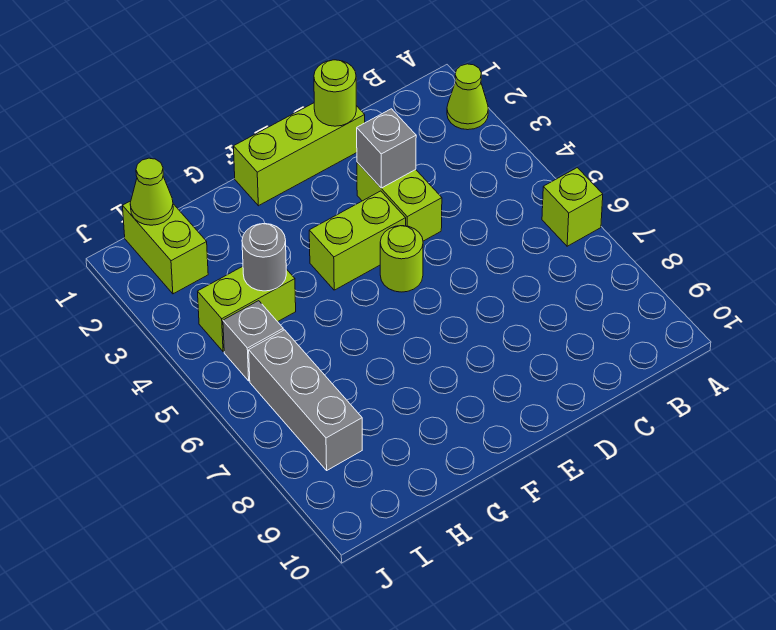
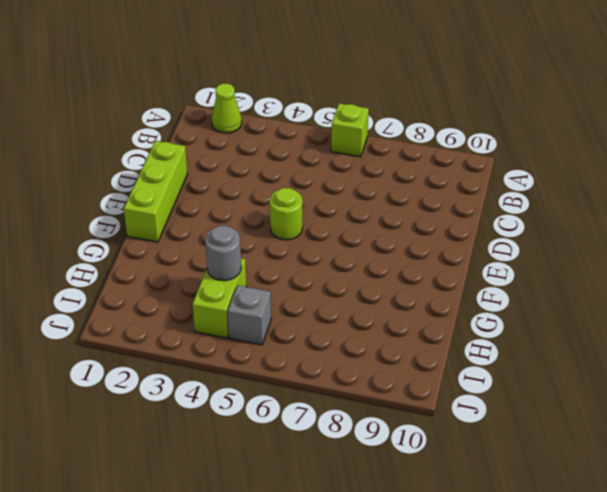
none -> lime 1x2 brick [357,162,442,241]
none -> lime 1x2 brick [309,191,406,290]
none -> lime 1x2 brick [123,201,208,294]

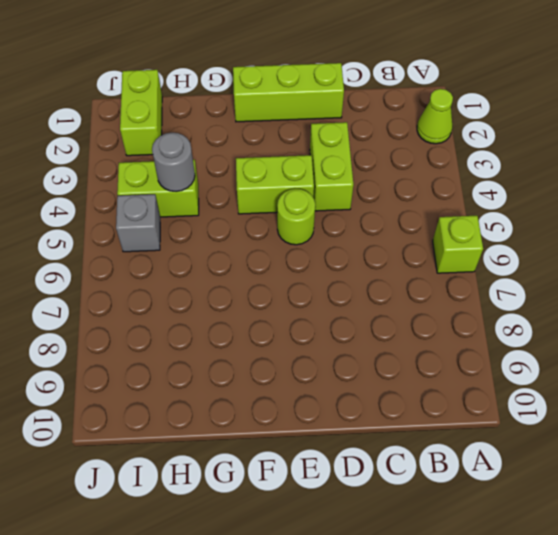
none -> grey 1x3 brick [249,330,362,470]
none -> lime 1x1 round brick [314,60,356,126]
none -> grey 1x1 brick [357,109,416,188]

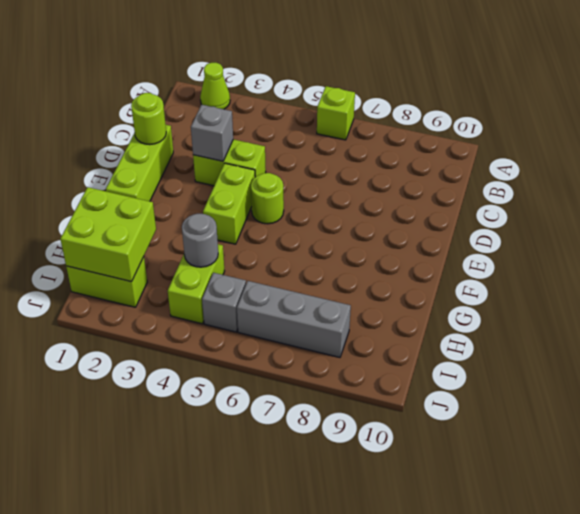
lime 2x2 brick [60,187,156,282] -> lime 1x1 cone [130,158,173,225]

